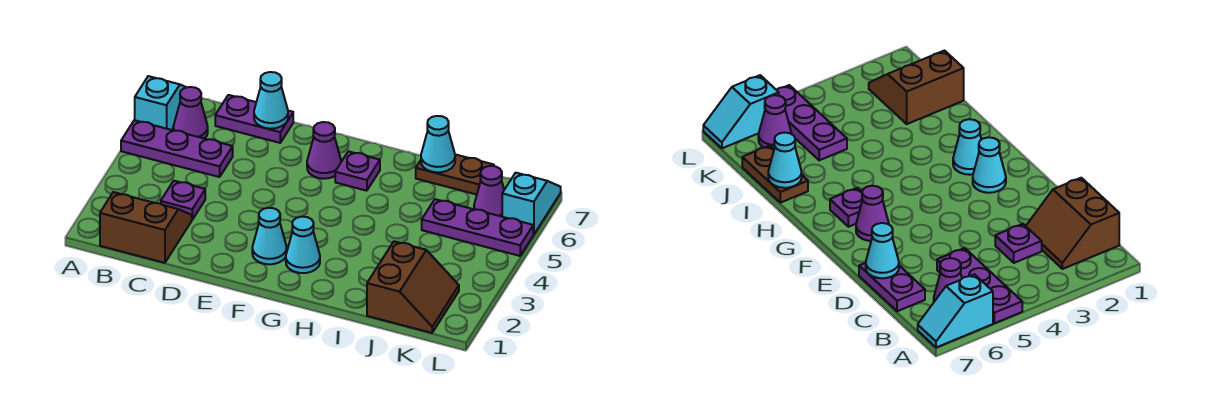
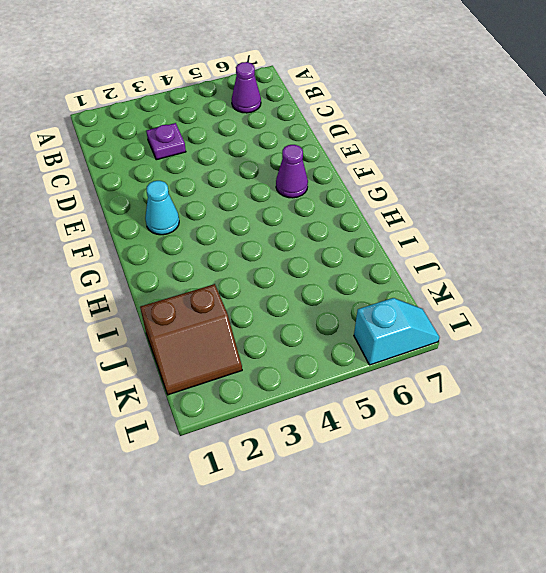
none -> purple 1x3 plate [121,120,233,177]
none -> cyan 1x2 slope [135,76,187,130]
none -> brown 2x2 slope [100,192,192,263]

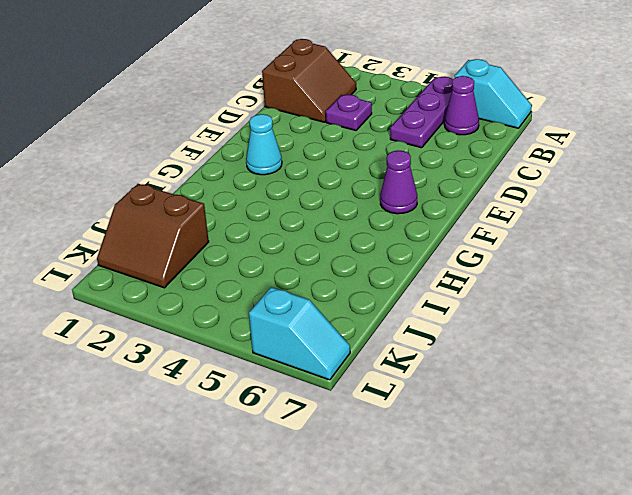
none -> purple 1x2 plate [215,95,293,143]
none -> cyan 1x1 cone [286,217,320,273]
none -> purple 1x1 plate [335,151,380,191]

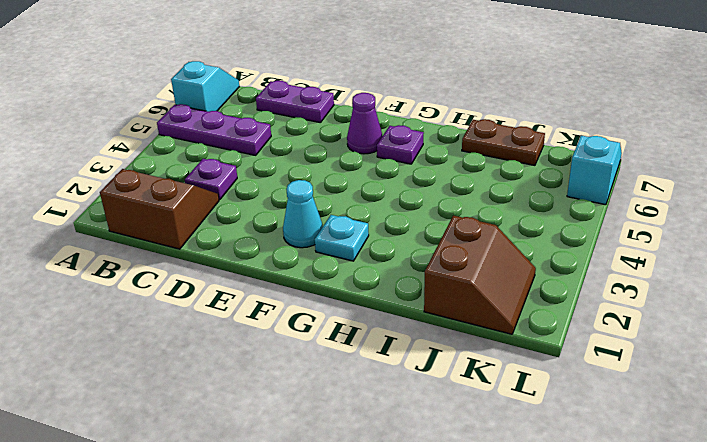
cyan 1x1 plate [315,215,369,261] -> cyan 1x1 cone [286,217,320,273]
none -> purple 1x1 cone [173,87,208,139]
none -> purple 1x3 plate [422,199,533,256]
none -> purple 1x1 cone [474,166,504,217]

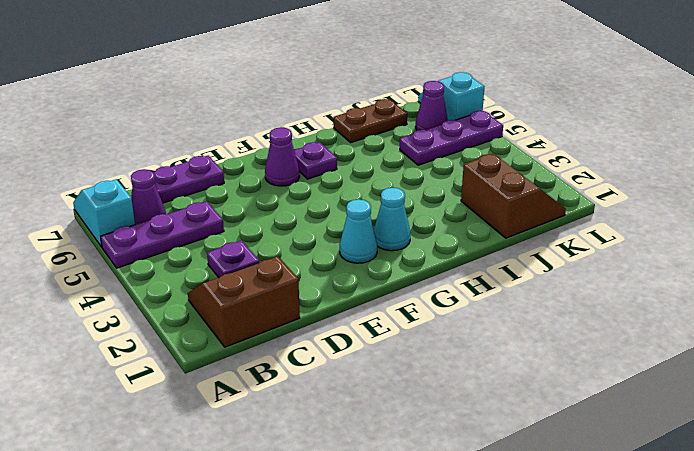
none -> cyan 1x1 cone [254,72,288,129]
none -> cyan 1x1 cone [421,116,455,172]

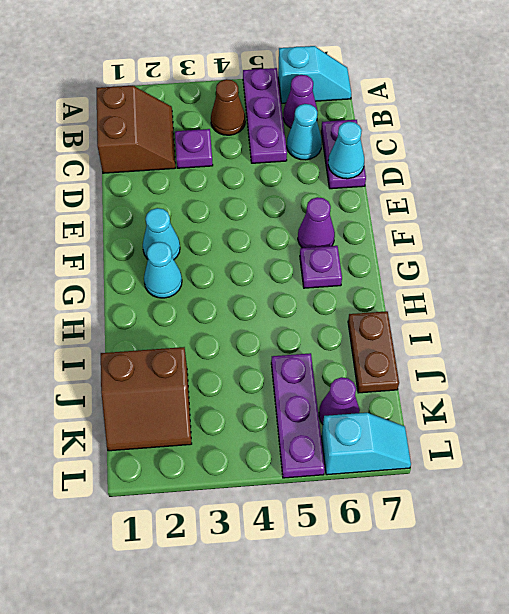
brown 1x1 cone [211,79,245,135] -> none
cyan 1x1 cone [287,104,322,160] -> cyan 1x1 cone moved to [421,116,455,172]

